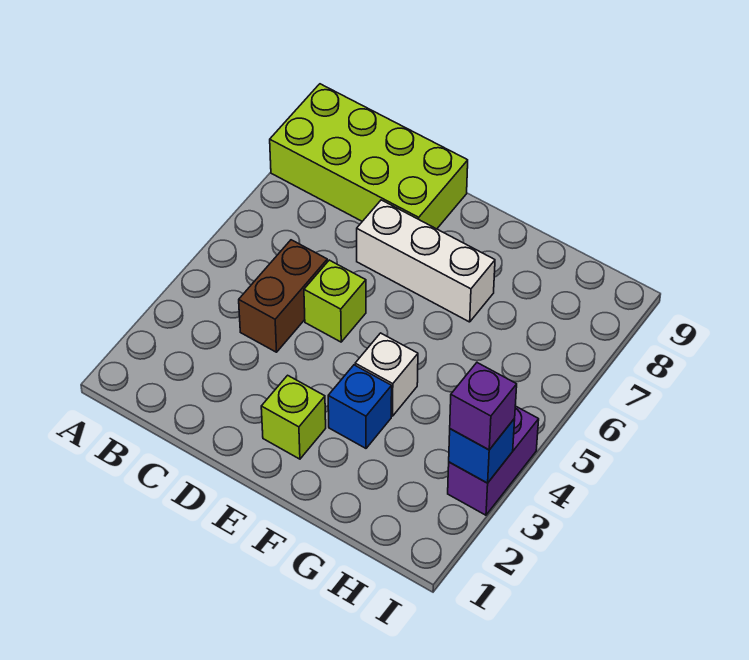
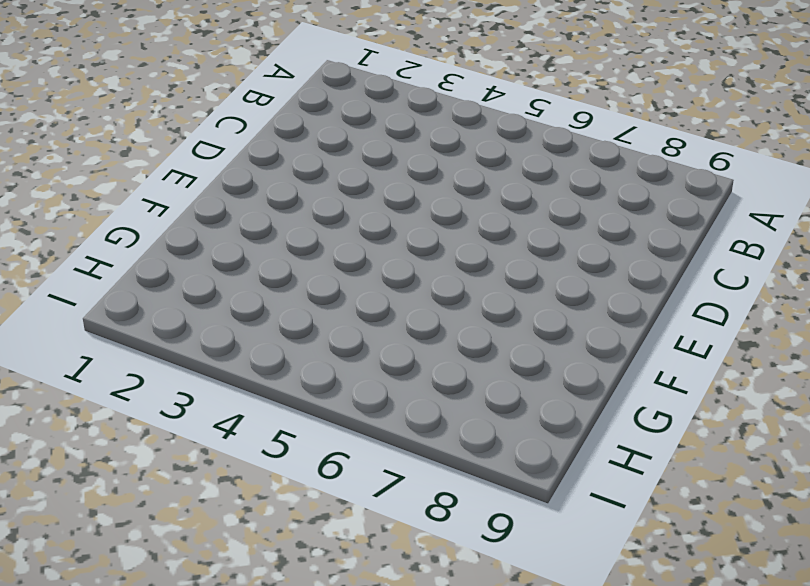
none -> lime 2x4 brick [270,84,468,229]
none -> brown 1x2 brick [239,240,327,352]

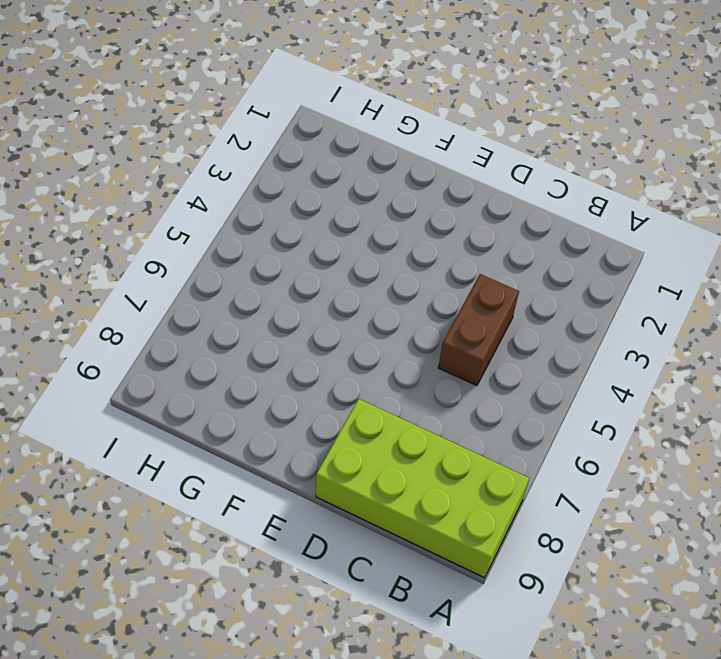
none -> lime 1x1 brick [304,260,366,342]
none -> white 1x3 brick [357,200,495,322]

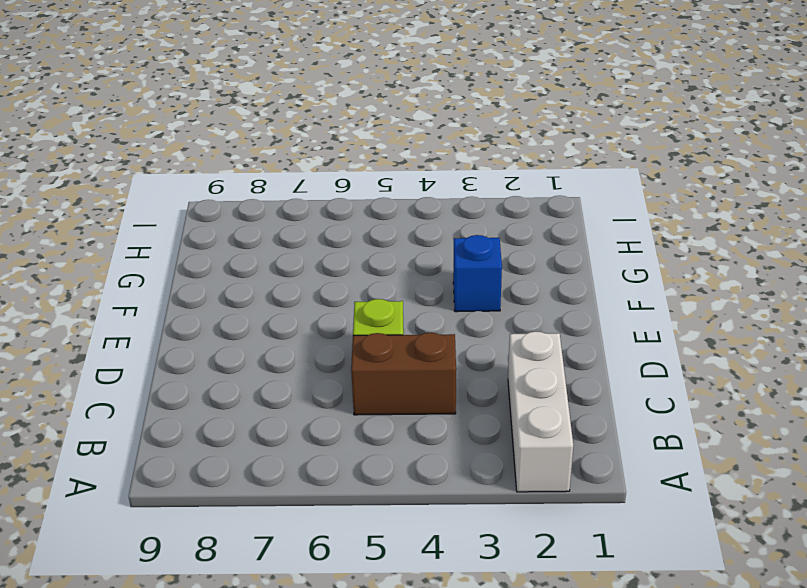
white 1x3 brick [508,331,573,492] -> white 1x3 brick moved to [357,200,495,322]
none -> lime 2x4 brick [270,84,468,229]
none -> lime 1x1 brick [261,375,326,459]

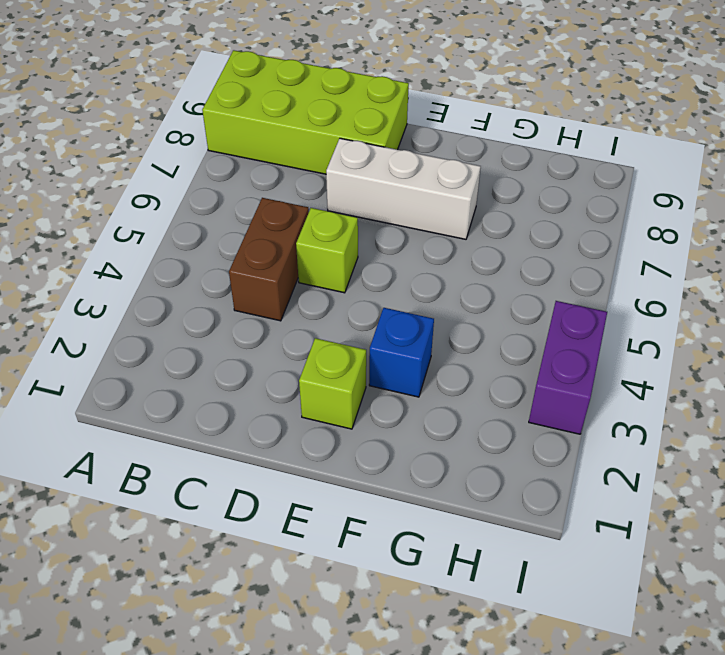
none -> white 1x1 brick [355,333,418,416]
none -> blue 1x1 brick [449,419,515,483]

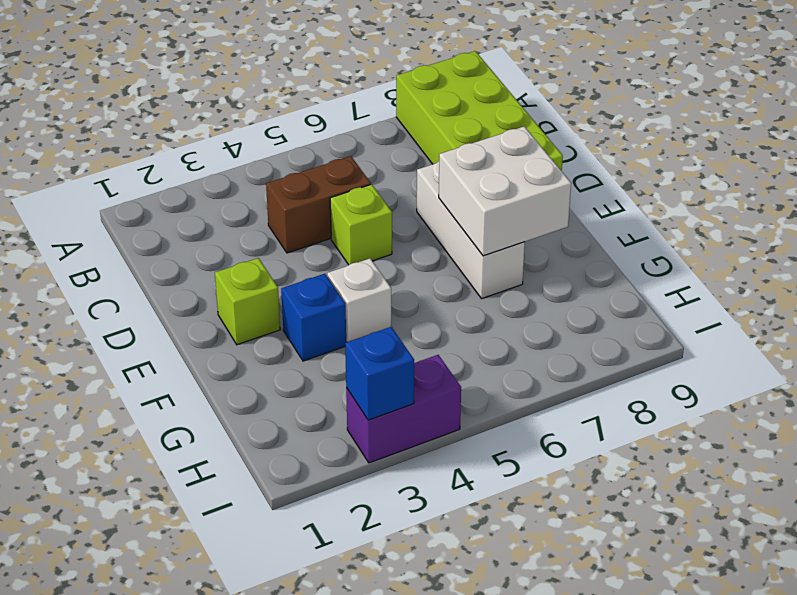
white 2x2 brick [439,127,571,256] -> none
none -> purple 1x1 brick [450,363,517,450]

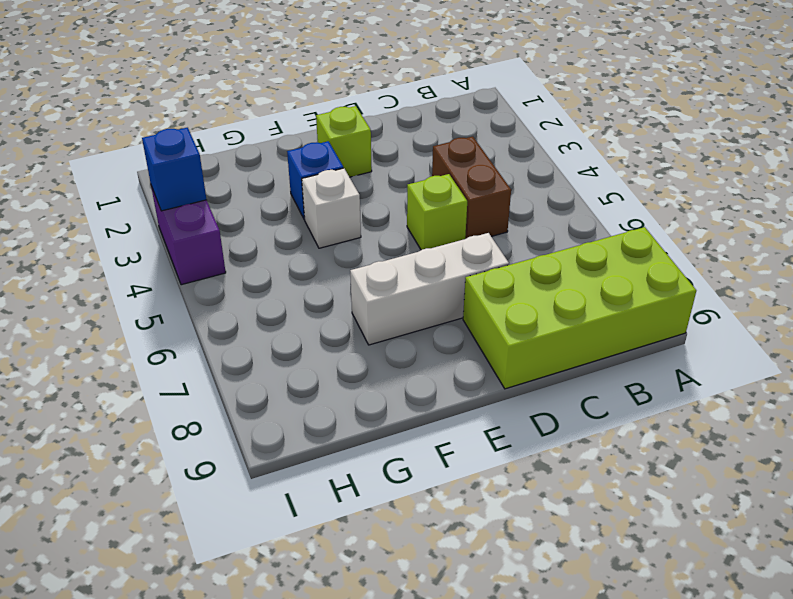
none -> purple 1x1 brick [450,363,517,450]

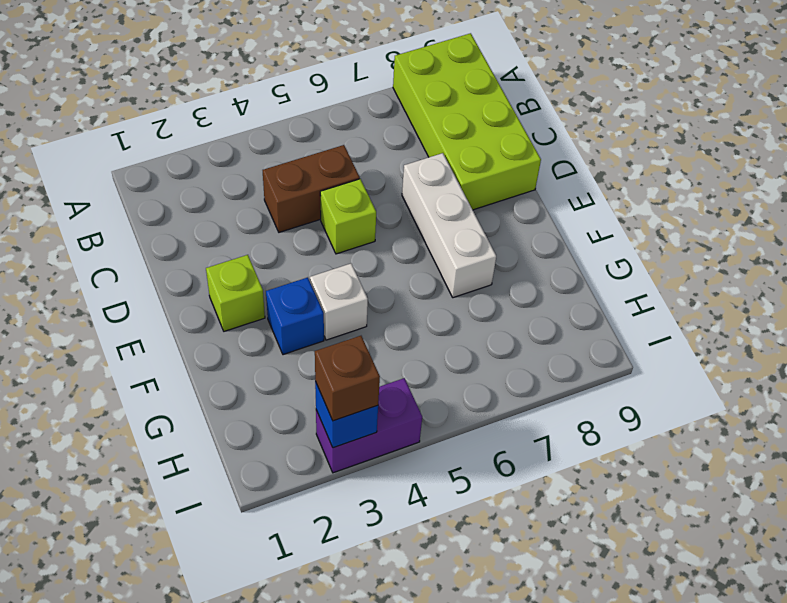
brown 1x1 brick [315,336,380,421] -> purple 1x1 brick [450,363,517,450]

